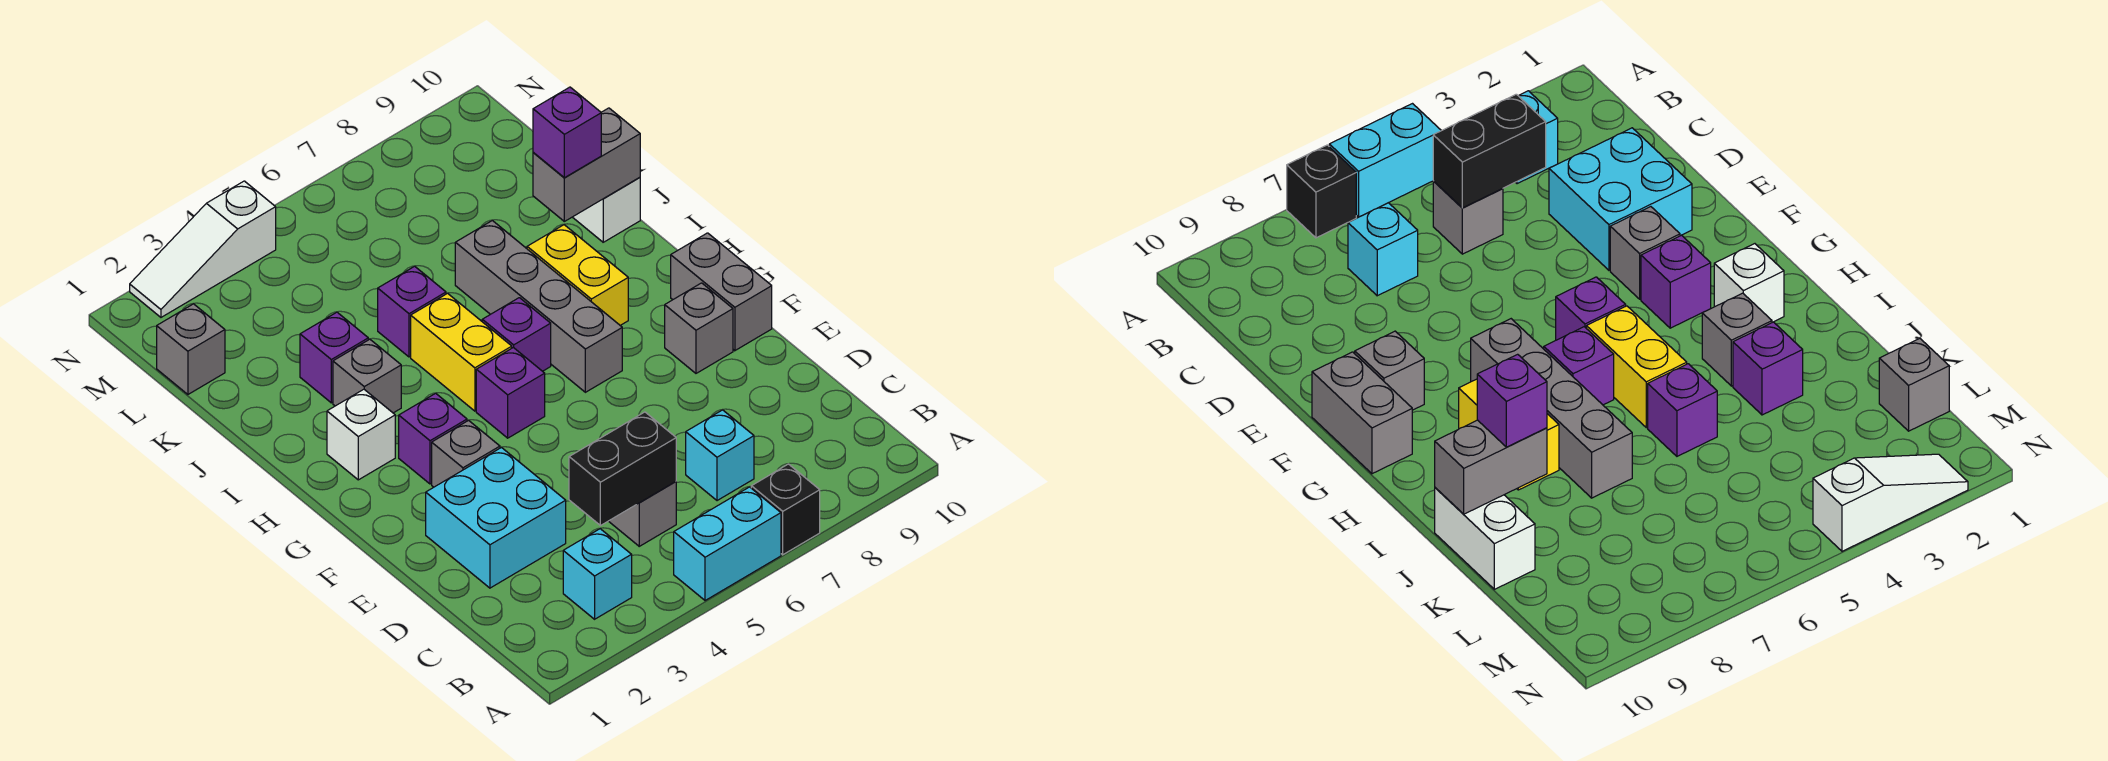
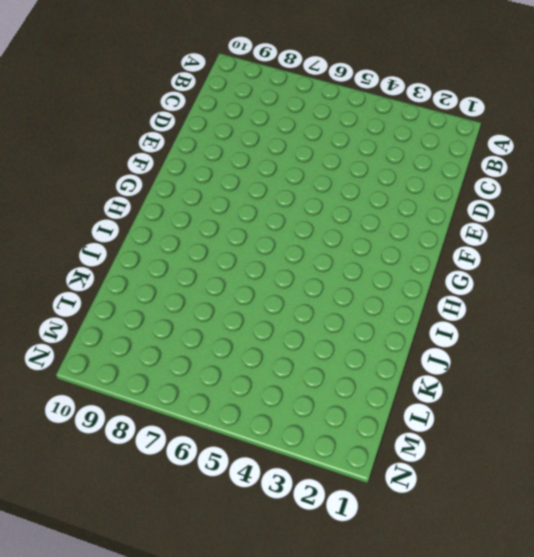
none -> cyan 1x2 brick [674,487,781,601]
none -> black 1x1 brick [751,464,820,555]
none -> cyan 1x1 brick [563,529,632,619]

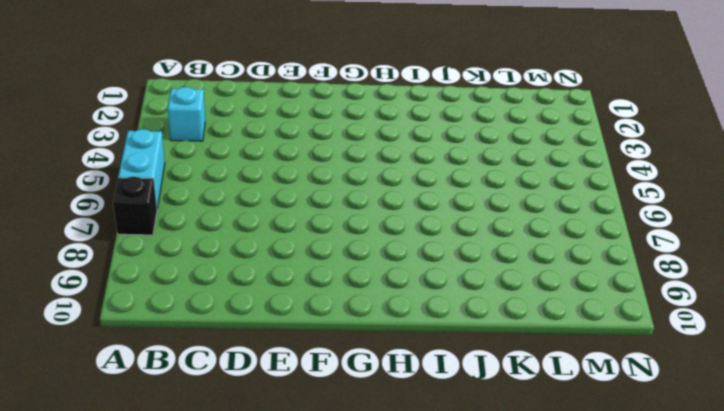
none -> grey 1x1 brick [609,481,676,546]
none -> cyan 1x1 brick [686,410,754,501]
none -> cyan 2x2 brick [426,448,566,588]

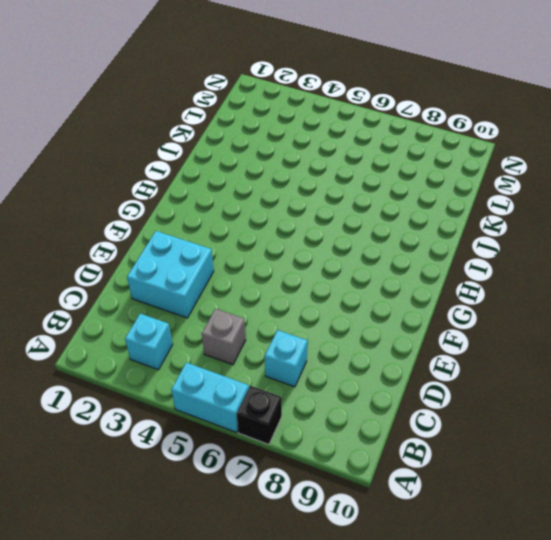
none -> grey 1x1 brick [432,421,500,487]
none -> grey 1x1 brick [665,283,733,373]
none -> grey 1x2 brick [671,233,772,351]

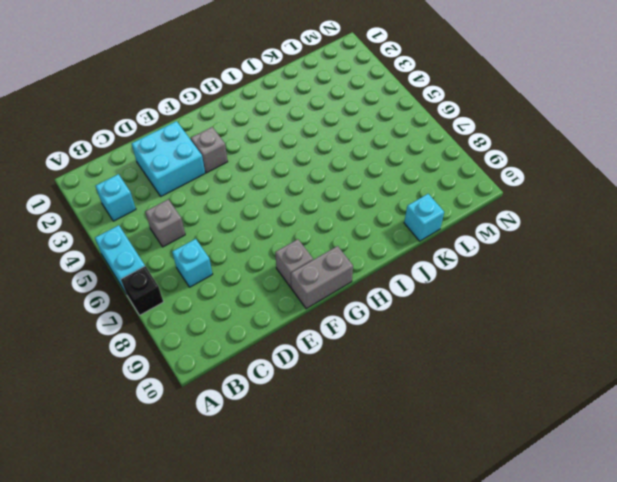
cyan 1x1 brick [404,194,444,241] -> white 1x2 brick [573,177,640,242]
none -> purple 1x1 brick [399,393,467,484]
none -> purple 1x1 brick [476,348,545,438]
none -> grey 1x4 brick [455,221,622,392]

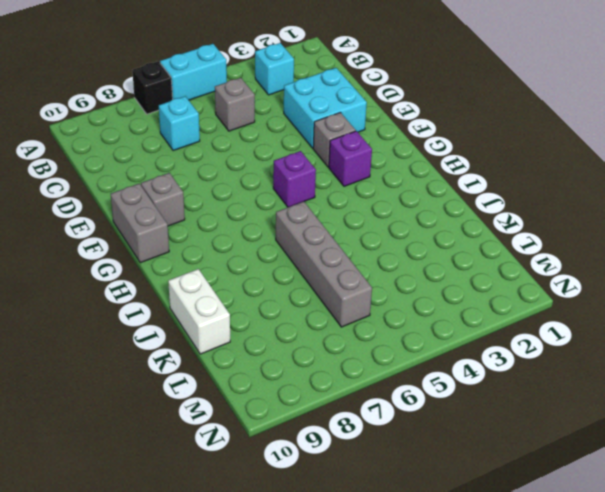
grey 1x4 brick [276,202,372,327] -> grey 1x4 brick moved to [455,221,622,392]
none -> white 1x1 brick [327,389,395,480]
none -> yellow 1x2 brick [411,293,512,411]
none -> purple 1x1 brick [482,298,551,371]

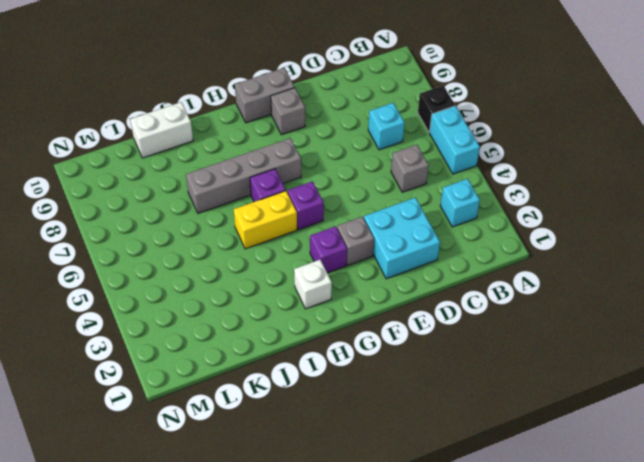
none -> yellow 1x2 brick [527,225,628,326]
none -> grey 1x1 brick [333,339,401,413]
none -> purple 1x1 brick [300,312,368,403]

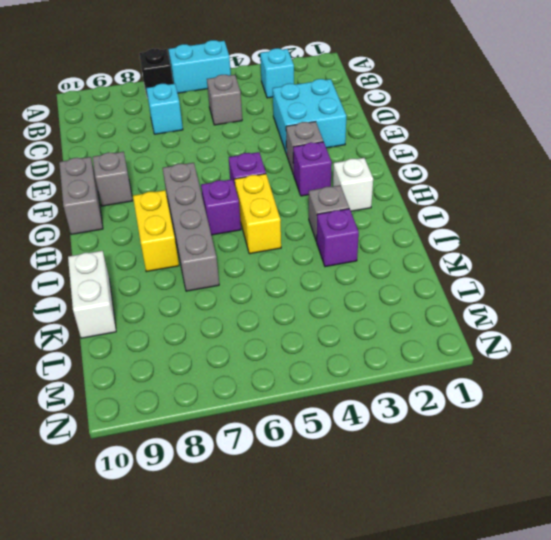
none -> purple 1x1 brick [378,266,446,357]
none -> grey 1x1 brick [157,304,225,394]
none -> white 1x3 slope [130,181,276,317]

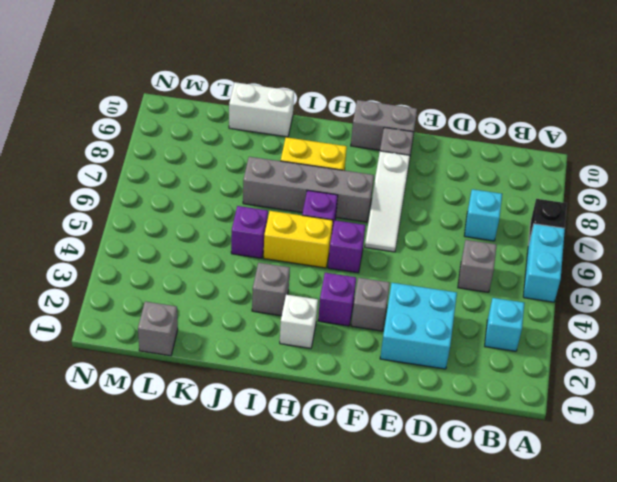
white 1x3 slope [365,151,410,252] -> white 1x3 slope moved to [130,181,276,317]
none -> purple 1x1 brick [300,312,368,403]
none -> black 1x2 brick [569,412,676,526]
none -> grey 1x2 brick [533,108,640,221]

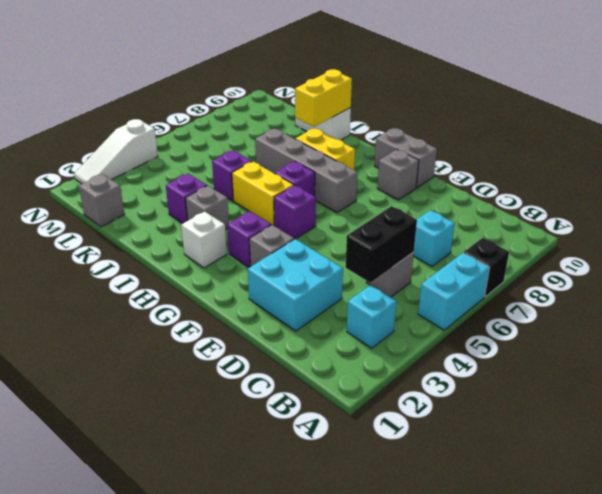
yellow 1x2 brick [295,69,352,127] -> grey 1x2 brick [533,108,640,221]
none -> purple 1x1 brick [533,87,601,178]

